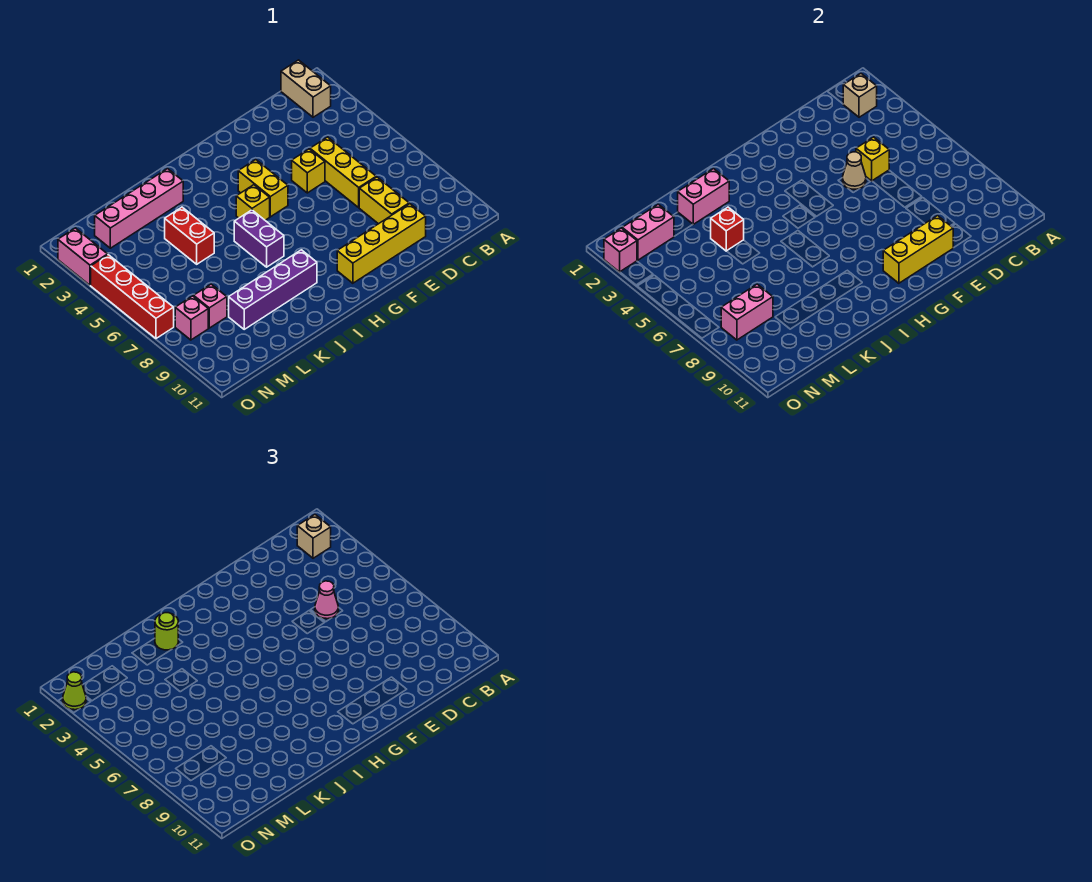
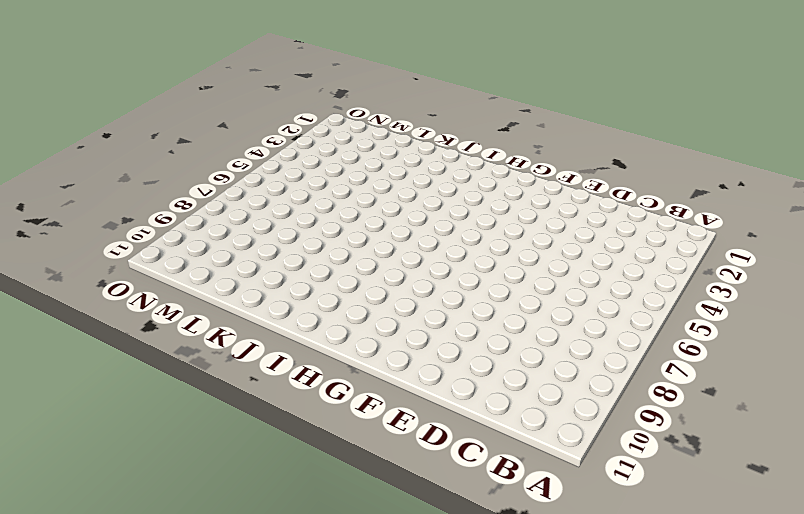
none -> tan 1x2 brick [281,60,331,117]
none -> yellow 1x3 brick [310,137,376,207]
none -> yellow 1x2 brick [359,177,409,224]

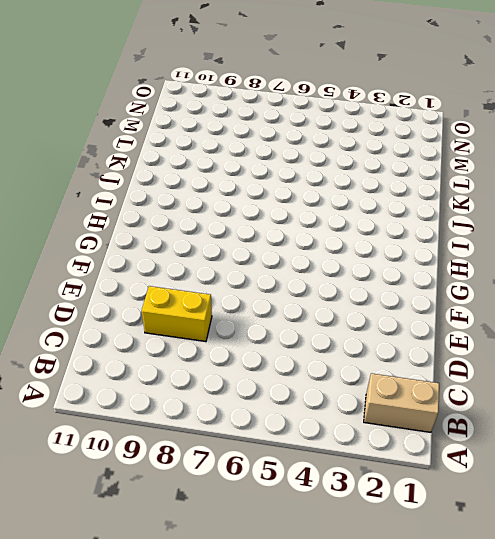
none -> yellow 1x3 brick [310,137,376,207]
none -> yellow 1x4 brick [337,204,426,283]
none -> yellow 1x1 brick [292,149,325,193]

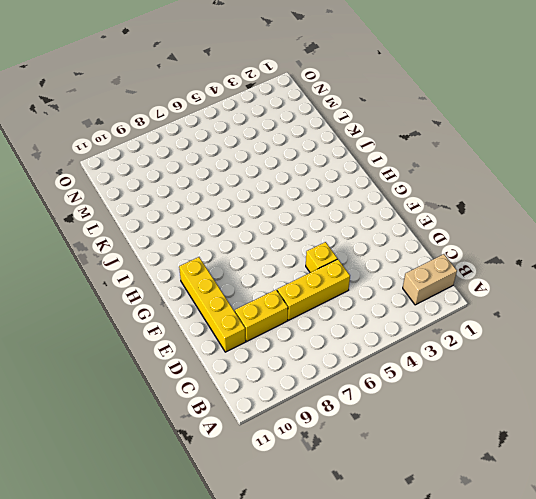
none -> yellow 1x2 brick [238,160,288,217]
none -> yellow 1x1 brick [236,185,270,220]
none -> purple 1x2 brick [234,210,284,267]

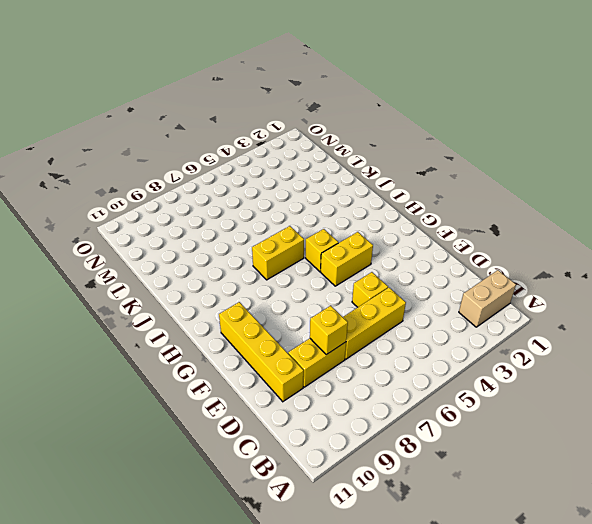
yellow 1x1 brick [310,306,348,355] -> yellow 1x1 brick moved to [856,137,889,181]
yellow 1x2 brick [252,226,304,280] -> purple 1x2 brick [234,210,284,267]
none -> purple 1x4 brick [229,250,317,329]
none -> pink 1x4 brick [95,169,183,248]
none -> red 1x2 brick [165,207,214,264]

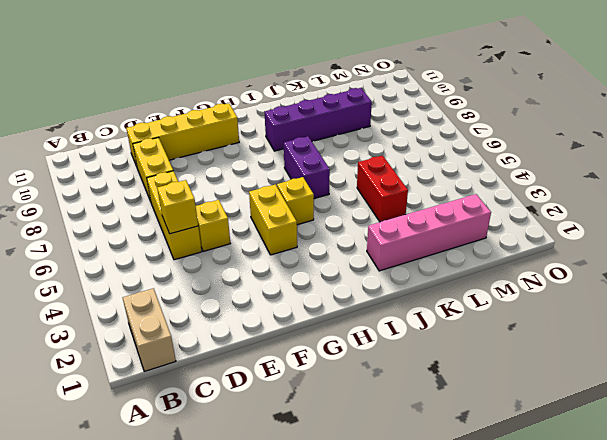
none -> pink 1x1 brick [194,284,227,328]
none -> pink 1x1 brick [175,296,208,340]
none -> pink 1x2 brick [58,228,108,285]

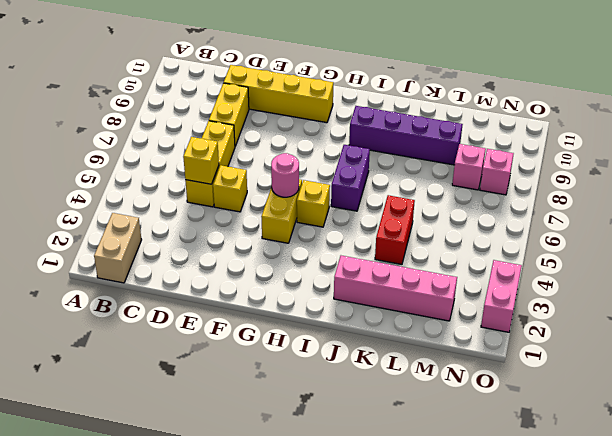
pink 1x1 round brick [271,153,299,197] -> none
none -> red 1x4 brick [91,255,174,338]
none -> tan 1x1 brick [843,74,877,117]
none -> tan 1x1 cone [843,152,866,189]

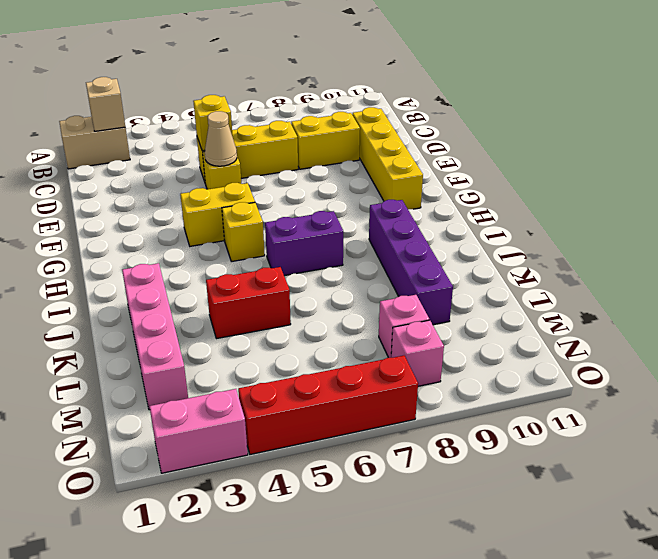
none -> yellow 1x3 brick [883,216,953,283]
none -> pink 1x2 brick [678,169,729,224]
none -> red 1x1 brick [711,207,744,251]

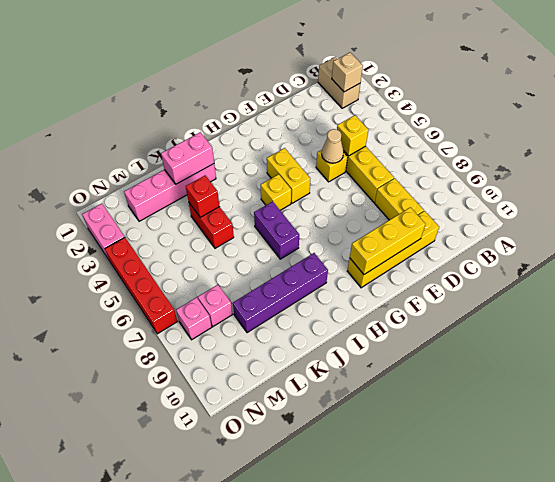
none -> pink 1x2 brick [622,204,674,260]
none -> pink 1x2 brick [721,284,773,340]
none -> pink 1x1 brick [604,228,637,272]

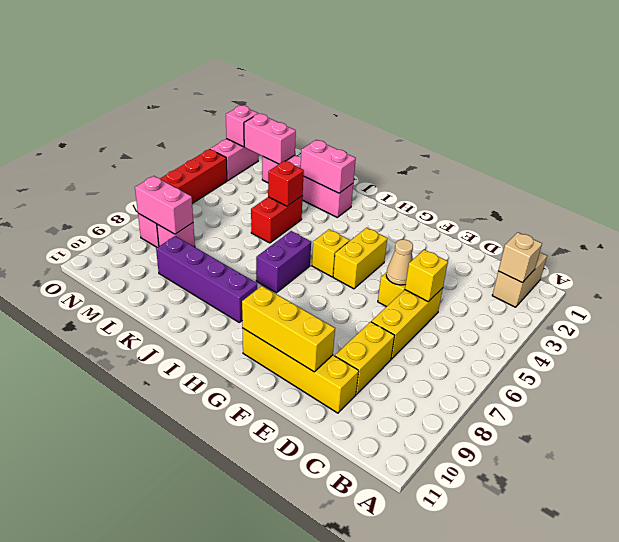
none -> tan 1x1 brick [297,515,331,558]
none -> pink 1x1 cone [315,581,338,619]
none -> lime 1x1 round brick [155,613,178,650]

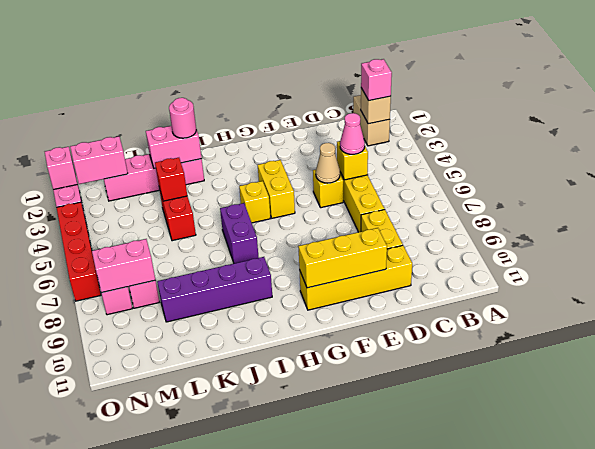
pink 1x1 brick [361,59,392,101] -> tan 1x1 brick [297,515,331,558]
pink 1x1 round brick [169,98,196,138] -> lime 1x1 round brick [155,613,178,650]
none -> lime 1x1 cone [63,672,86,710]

